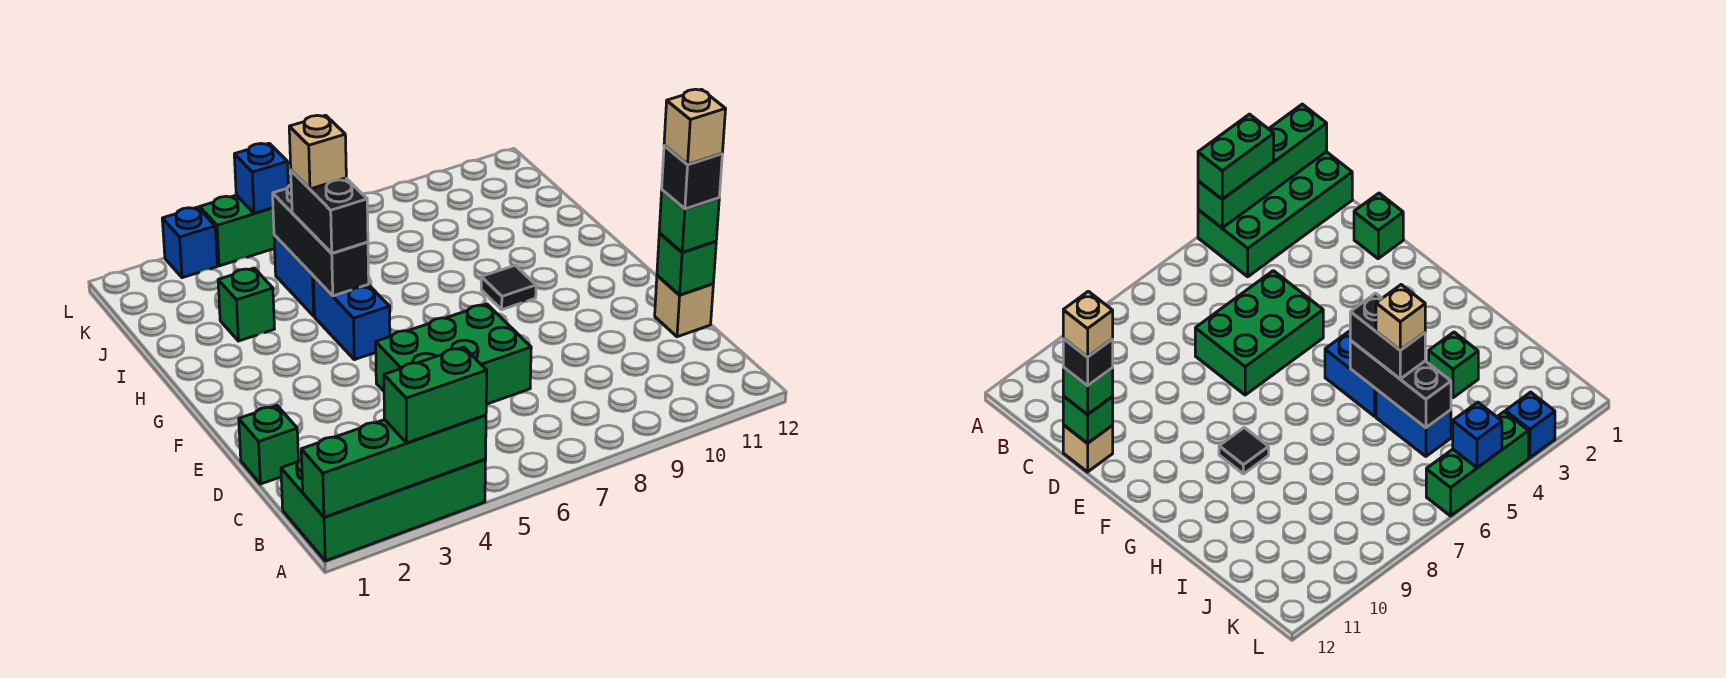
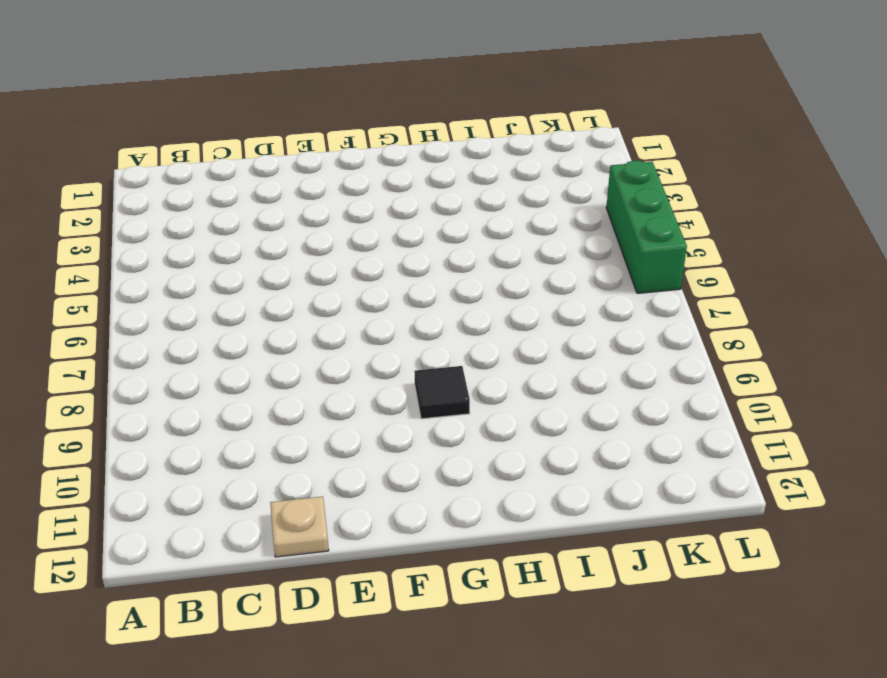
tan 1x1 plate [270,497,329,557] -> tan 1x1 brick [655,275,713,337]
none -> green 2x4 brick [281,459,486,561]
none -> green 1x1 brick [239,406,298,484]
none -> green 2x3 brick [376,304,531,404]

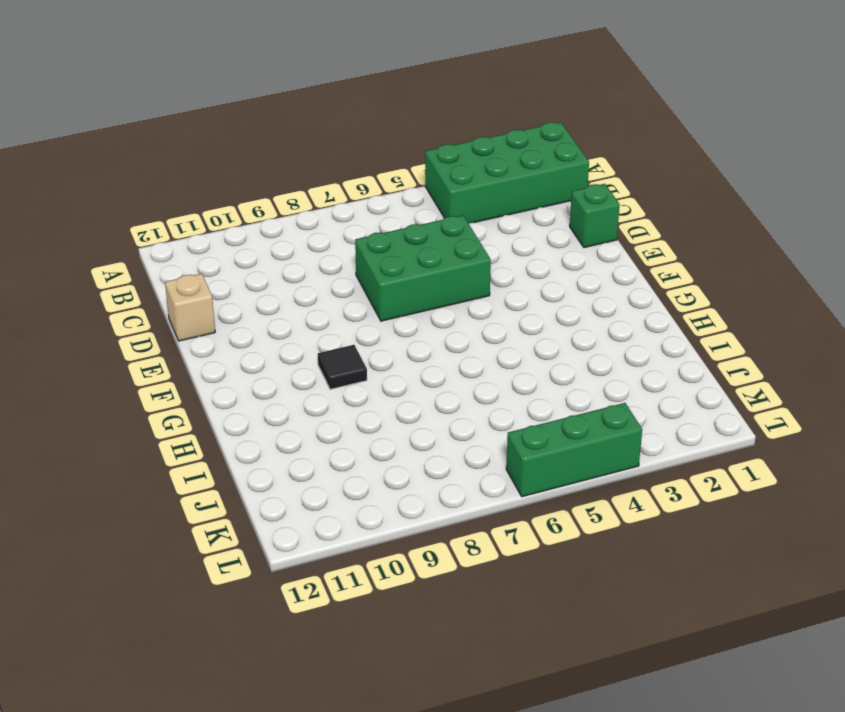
none -> blue 1x2 brick [314,277,390,360]
none -> green 1x1 brick [218,268,274,341]
none -> blue 1x2 brick [274,235,315,316]

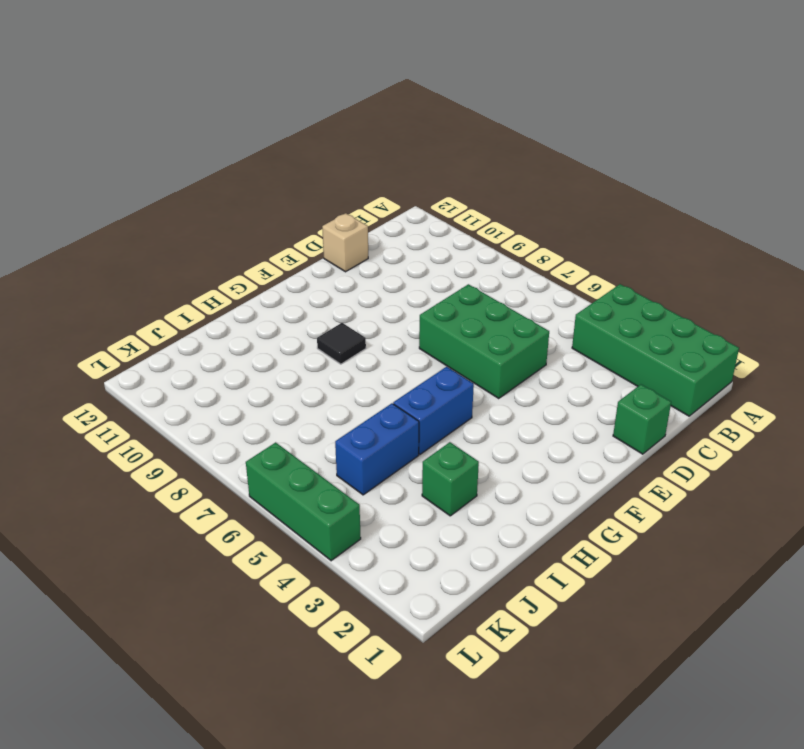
none -> blue 1x1 brick [162,207,217,278]
none -> green 1x4 brick [301,415,486,517]
none -> green 1x1 brick [657,233,716,295]

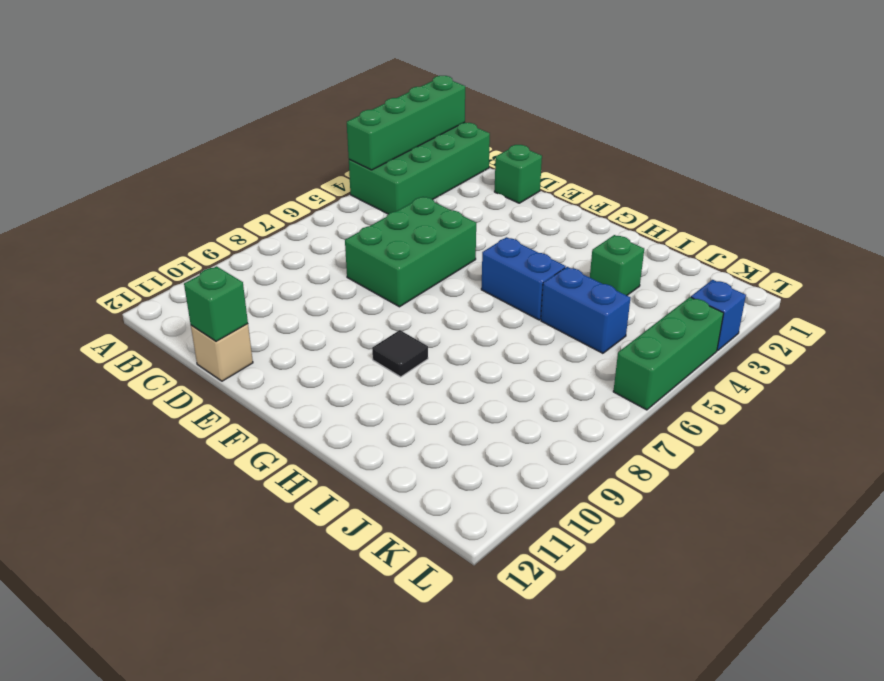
none -> black 1x3 brick [273,185,369,296]
none -> blue 1x1 brick [234,143,288,213]
none -> green 1x2 brick [384,347,487,443]

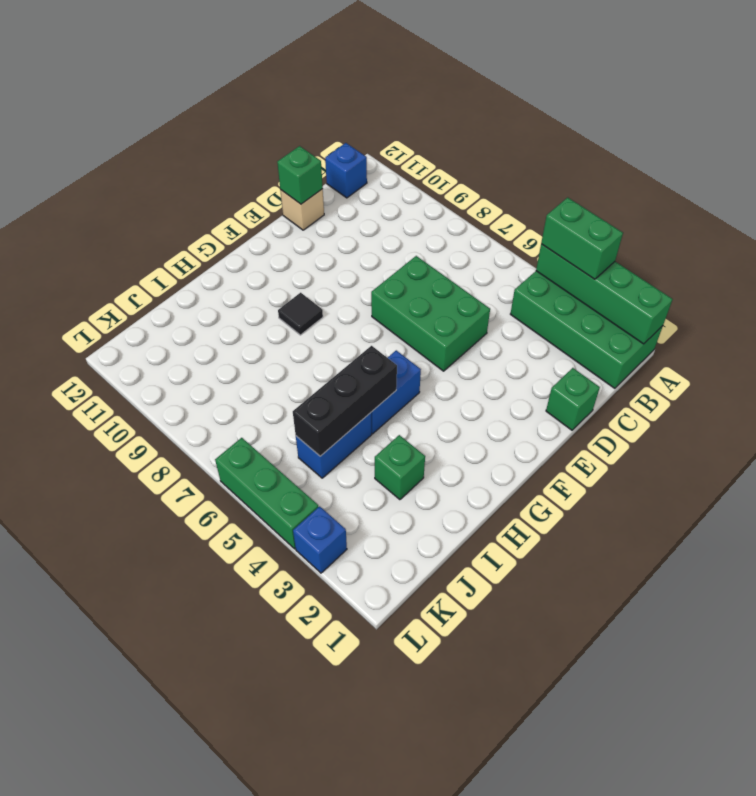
blue 1x1 brick [325,143,367,198] -> blue 1x1 brick moved to [234,143,288,213]
none -> green 1x1 brick [659,190,719,253]
none -> black 1x2 brick [291,170,368,253]
none -> black 1x1 brick [662,145,722,209]

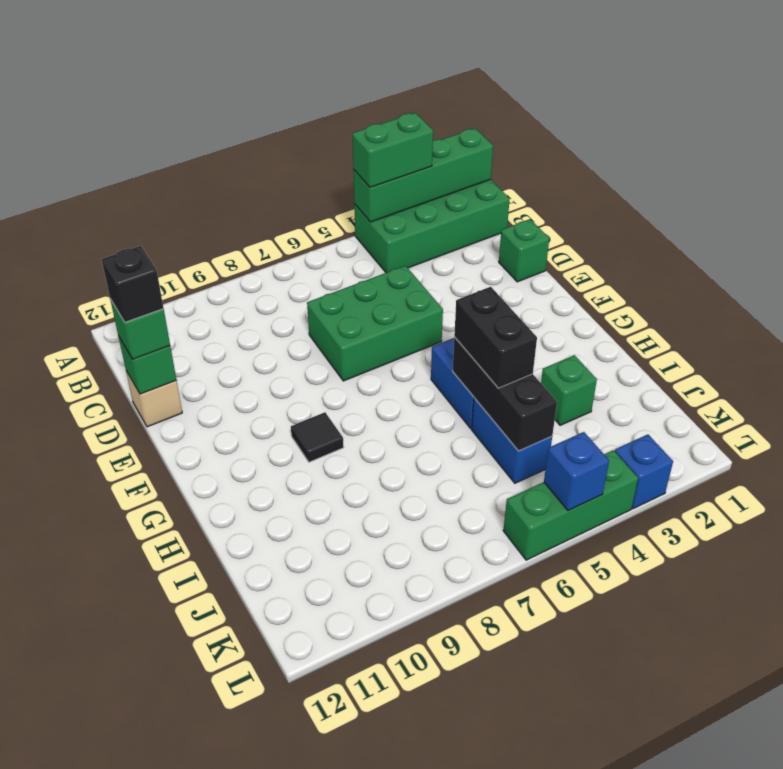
none -> tan 1x1 brick [289,115,346,189]
none -> tan 1x1 brick [664,89,726,165]

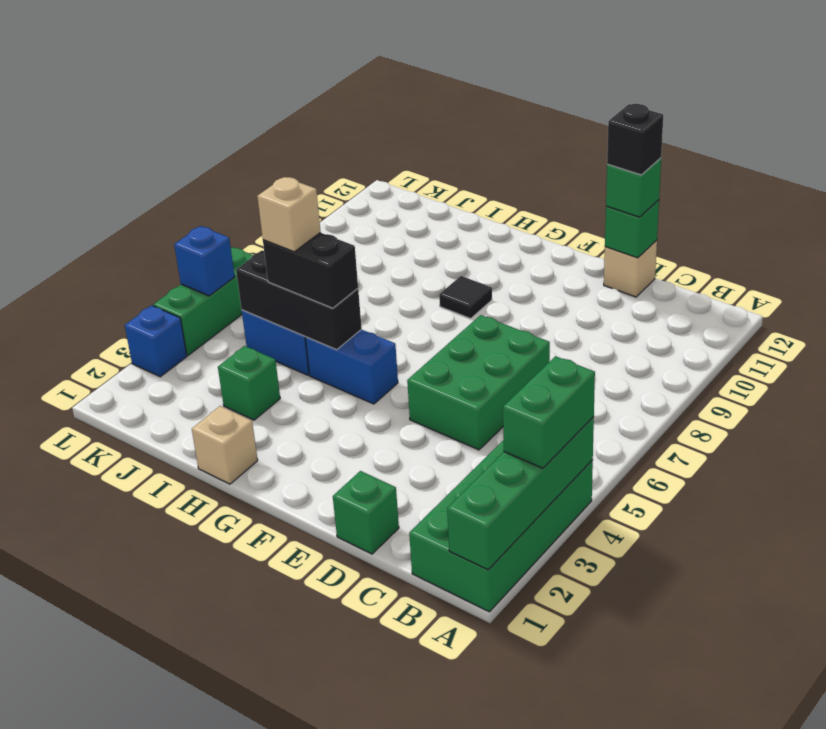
tan 1x1 brick [192,406,258,484] -> tan 1x1 brick moved to [664,89,726,165]

